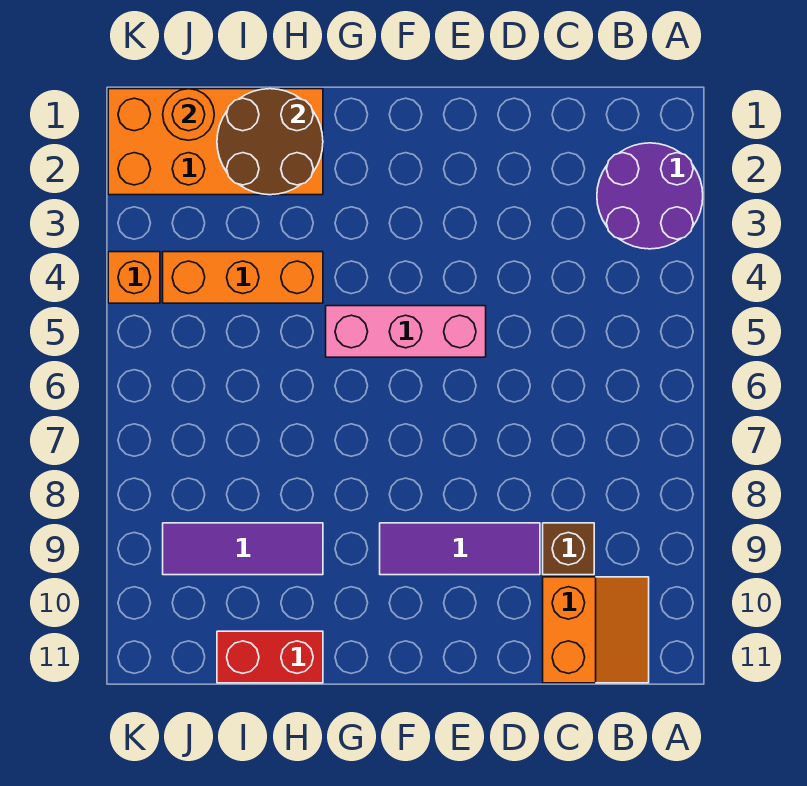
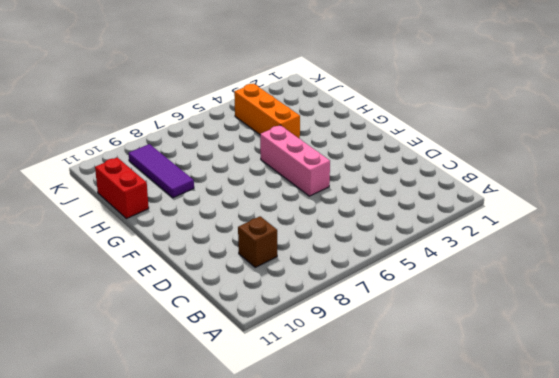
none -> purple 2x2 round brick [597,143,703,249]
none -> orange 2x2 slope [543,577,649,683]
none -> purple 1x3 tile [380,523,540,575]

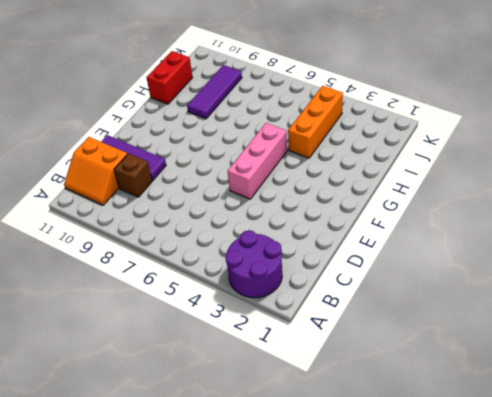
purple 1x3 tile [101,135,166,181] -> purple 1x3 tile turned to [380,523,540,575]
none -> orange 2x4 brick [108,89,323,195]
none -> orange 1x1 brick [108,252,160,303]
none -> brown 2x2 round brick [217,89,323,195]

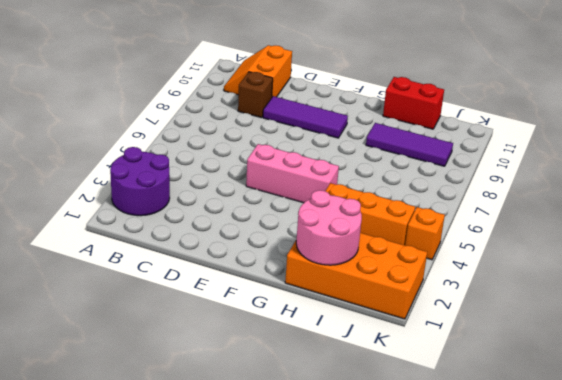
pink 2x2 round brick [296,190,362,265] -> brown 2x2 round brick [217,89,323,195]
none -> orange 1x1 round brick [163,89,214,140]

